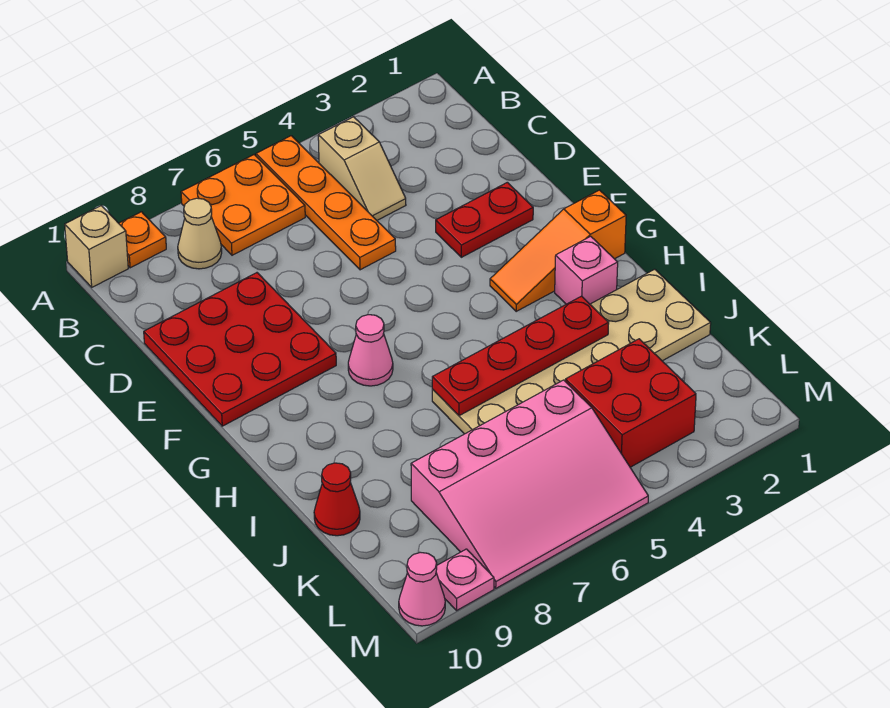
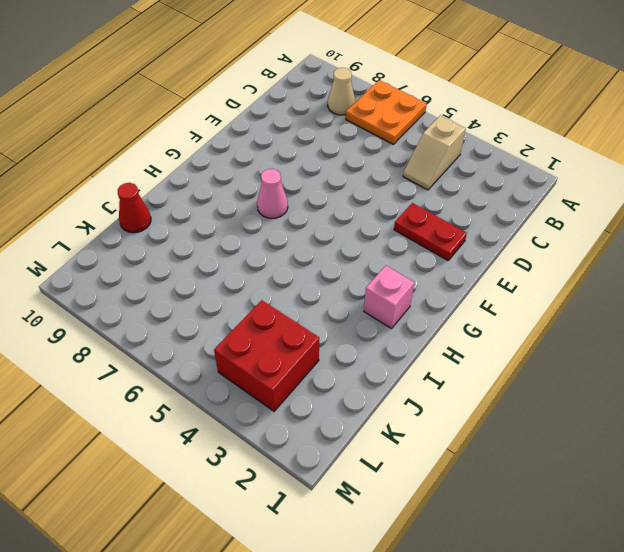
none -> orange 1x4 plate [256,136,396,270]
none -> orange 1x1 plate [119,212,166,268]
none -> tan 1x1 brick [65,206,128,287]

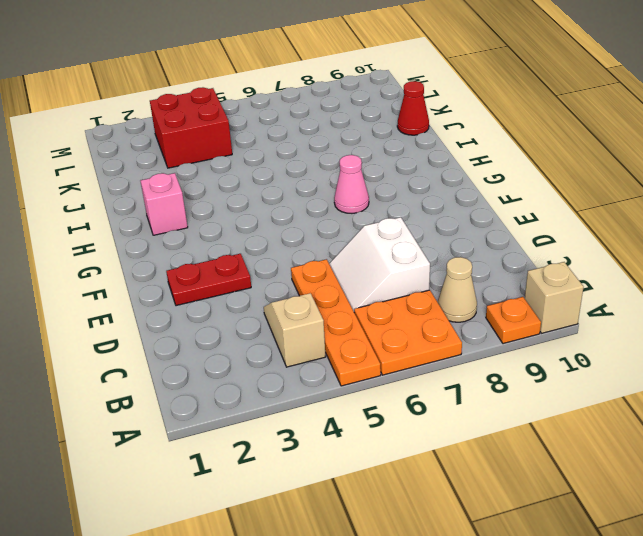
white 2x2 slope [329,217,430,311] -> none
none -> red 3x3 plate [144,273,336,426]
none -> orange 1x3 slope [490,190,626,311]
none -> tan 2x6 plate [432,269,711,434]

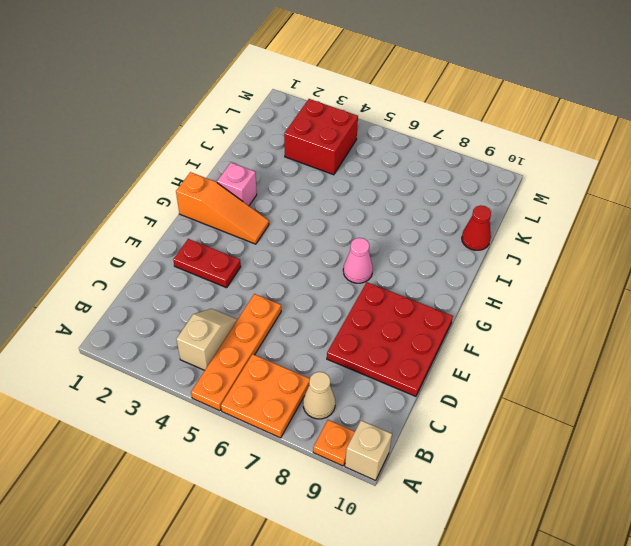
none -> tan 2x6 plate [432,269,711,434]
none -> pink 3x4 slope [411,380,648,588]
none -> pink 1x1 plate [436,549,494,610]

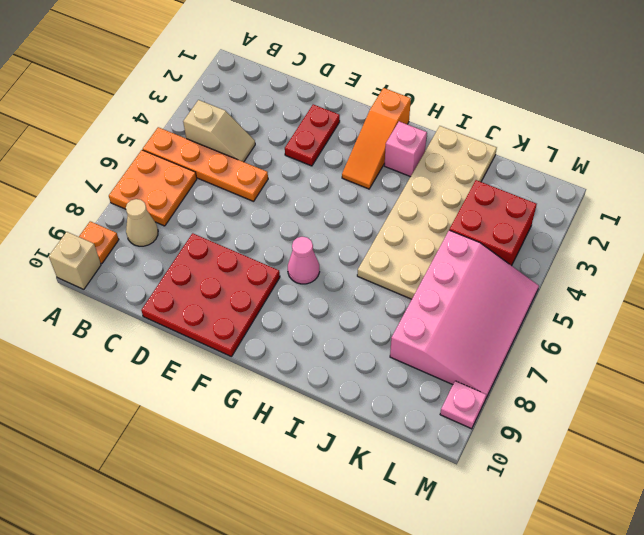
none -> red 1x1 cone [314,463,360,536]
none -> pink 1x1 cone [399,552,445,626]
none -> red 1x4 plate [432,296,609,416]

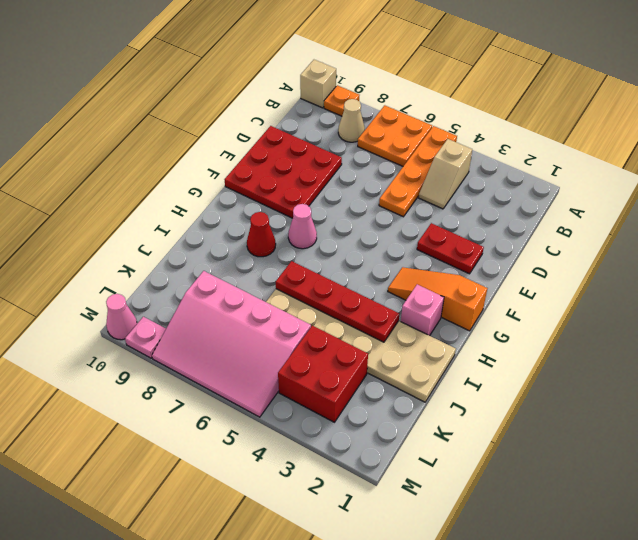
red 1x1 cone [247,212,276,257] -> red 1x1 cone moved to [314,463,360,536]

